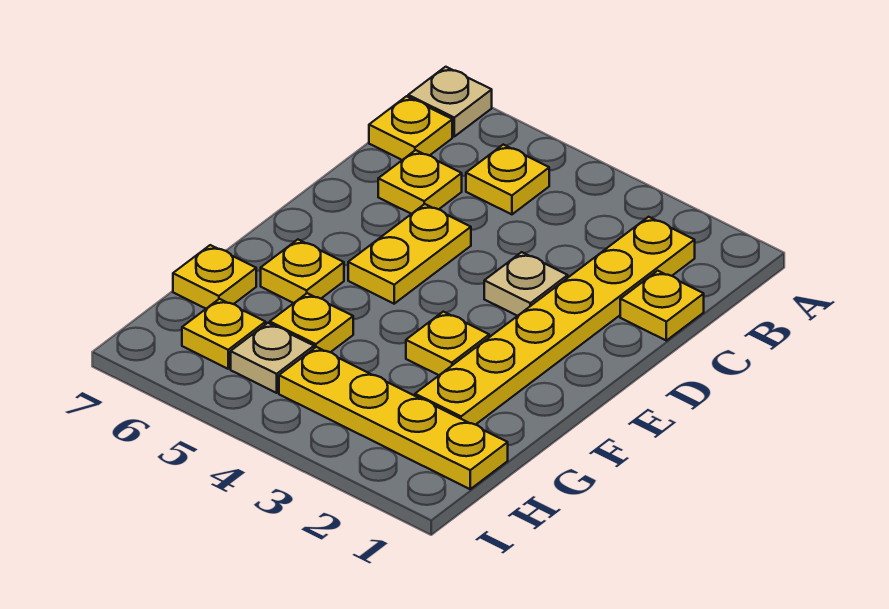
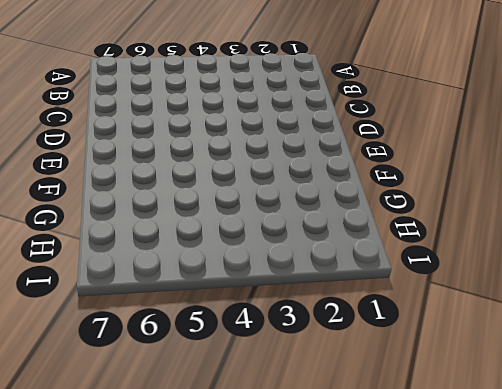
none -> tan 1x1 plate [408,67,492,136]
none -> yellow 1x6 plate [415,217,695,425]
none -> yellow 1x1 plate [466,145,549,214]

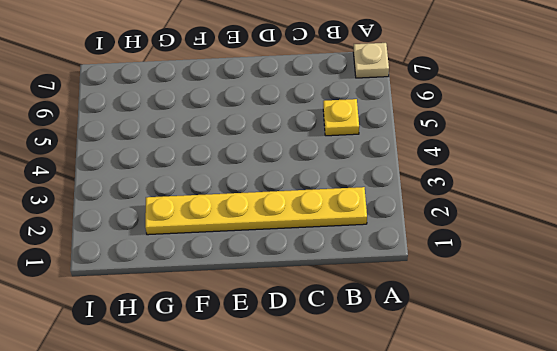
none -> yellow 1x1 plate [369,96,452,160]
none -> yellow 1x1 plate [620,271,704,341]
none -> yellow 1x1 plate [378,150,462,214]

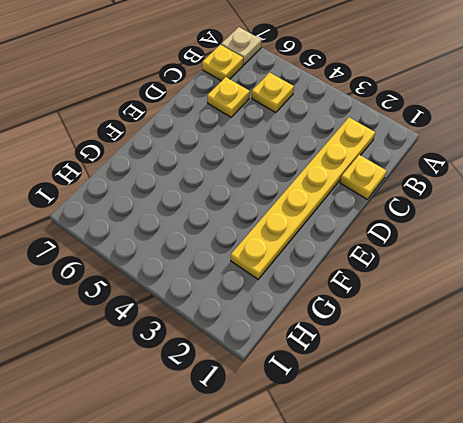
none -> tan 1x1 plate [484,252,568,316]
none -> yellow 1x2 plate [348,204,471,304]
none -> yellow 1x1 plate [406,312,489,375]

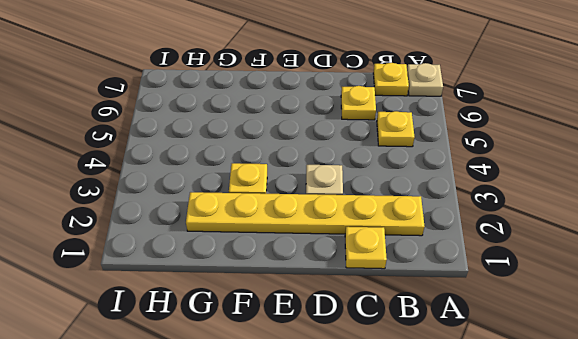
none -> yellow 1x2 plate [348,204,471,304]
none -> yellow 1x1 plate [261,240,344,303]
none -> yellow 1x1 plate [270,293,353,352]

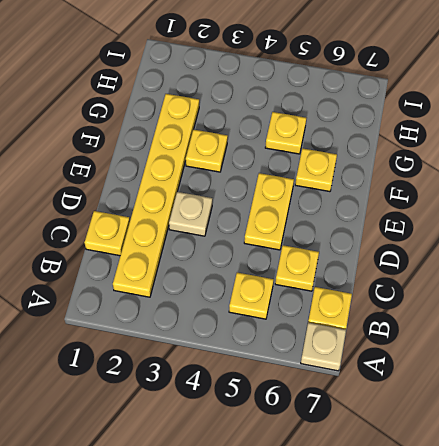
none -> yellow 1x1 plate [173,245,256,309]
none -> yellow 1x4 plate [279,347,508,489]
none -> tan 1x1 plate [231,323,314,393]

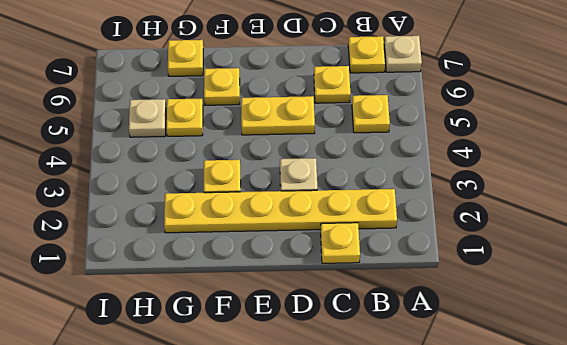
none -> yellow 1x4 plate [279,347,508,489]
none -> yellow 1x1 plate [182,299,266,369]

